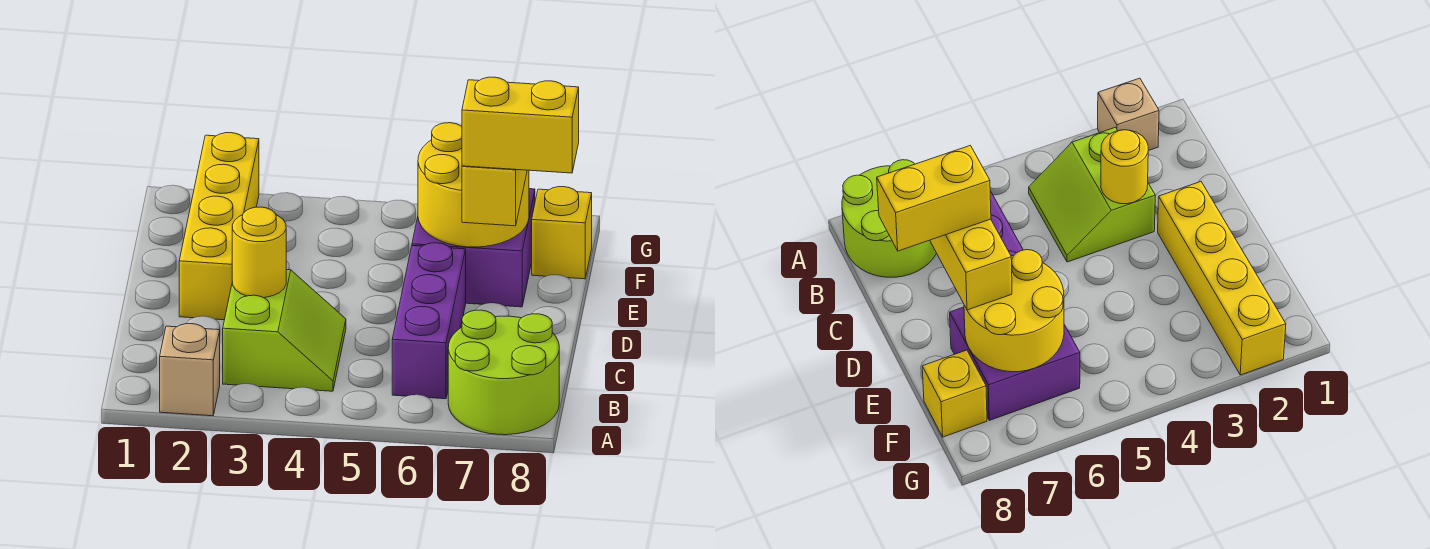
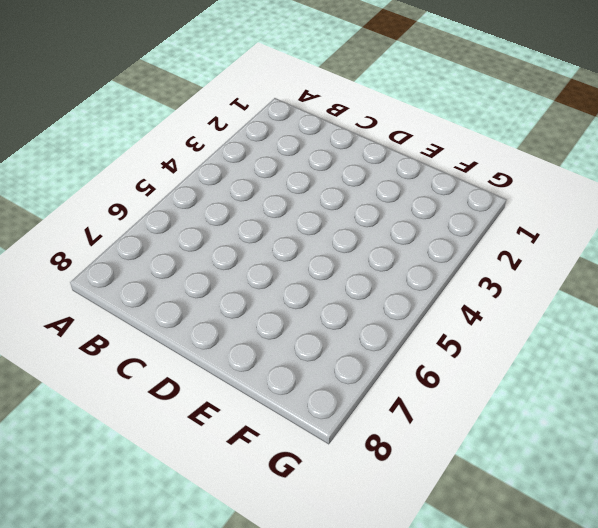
none -> tan 1x1 brick [160,324,220,416]
none -> lime 2x2 round brick [448,310,559,435]

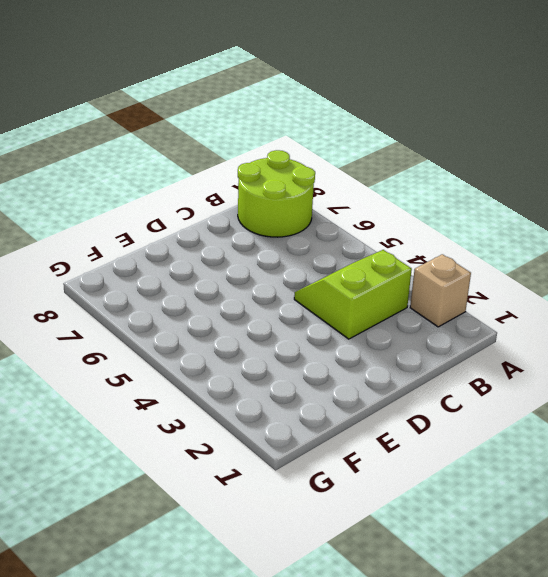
none -> purple 1x3 brick [392,243,466,399]
none -> yellow 1x4 brick [179,133,259,320]

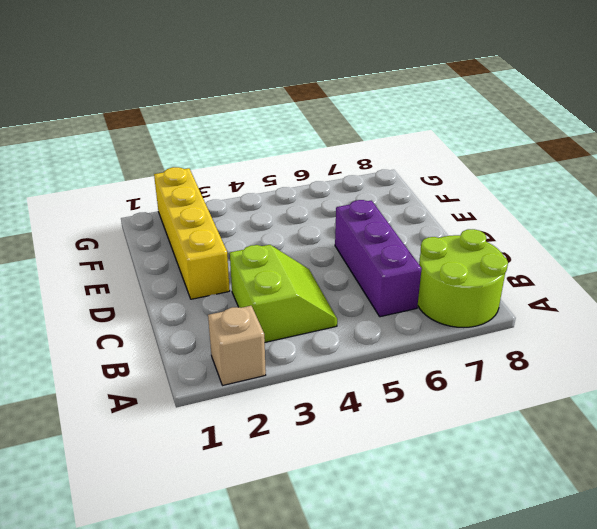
none -> purple 2x2 brick [412,189,535,307]
none -> yellow 1x1 brick [532,187,592,279]

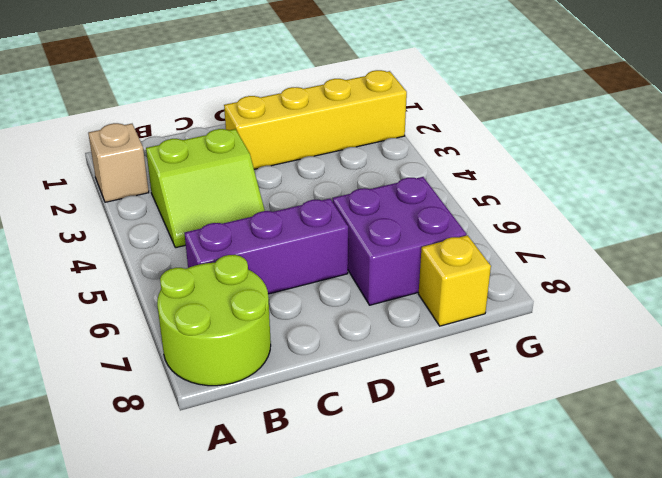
none -> yellow 1x1 round brick [232,207,286,298]
none -> yellow 2x2 round brick [418,123,529,247]

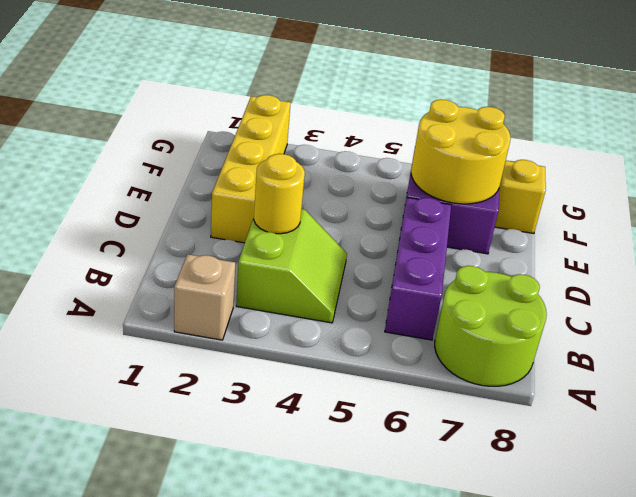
none -> yellow 1x2 brick [462,166,527,226]
none -> yellow 1x2 brick [462,77,579,173]

